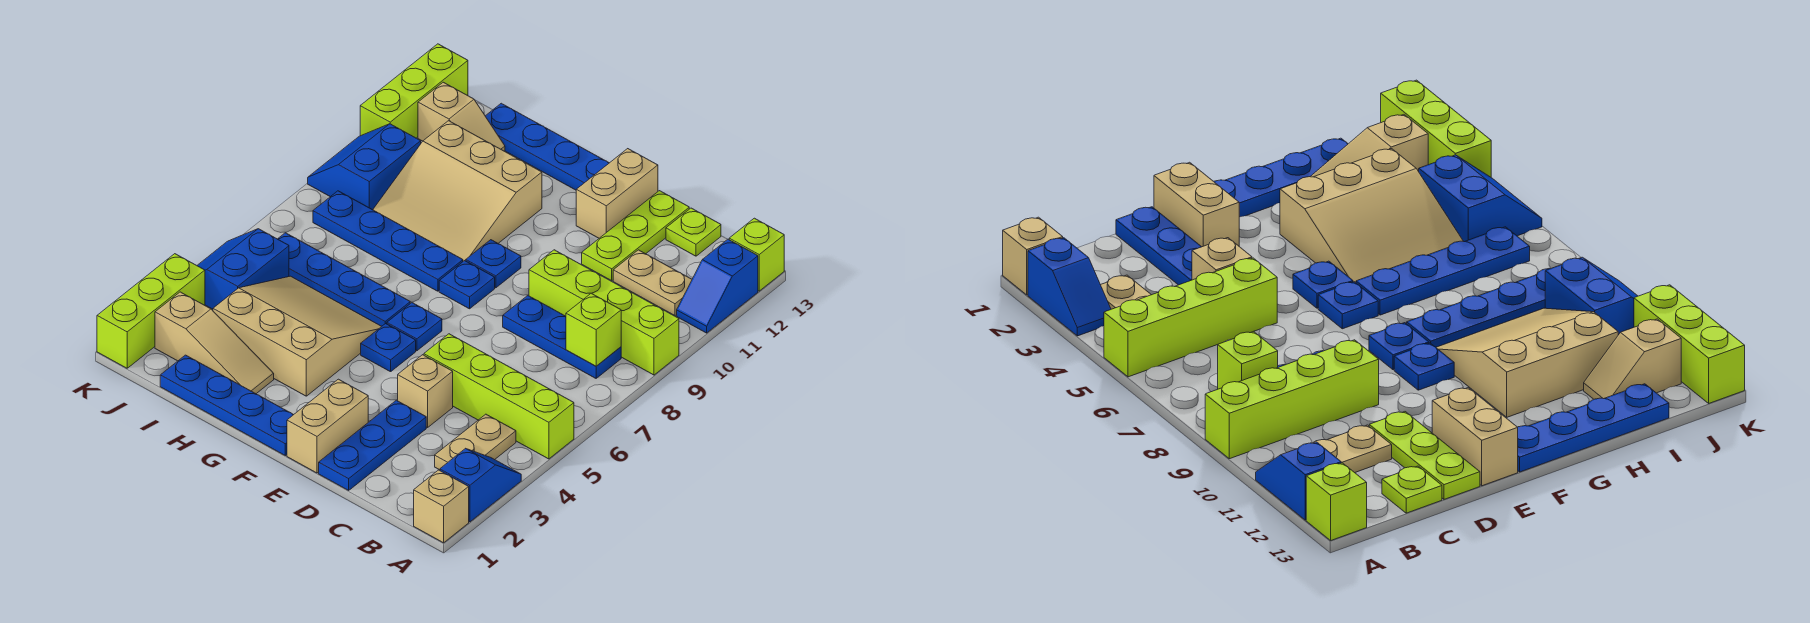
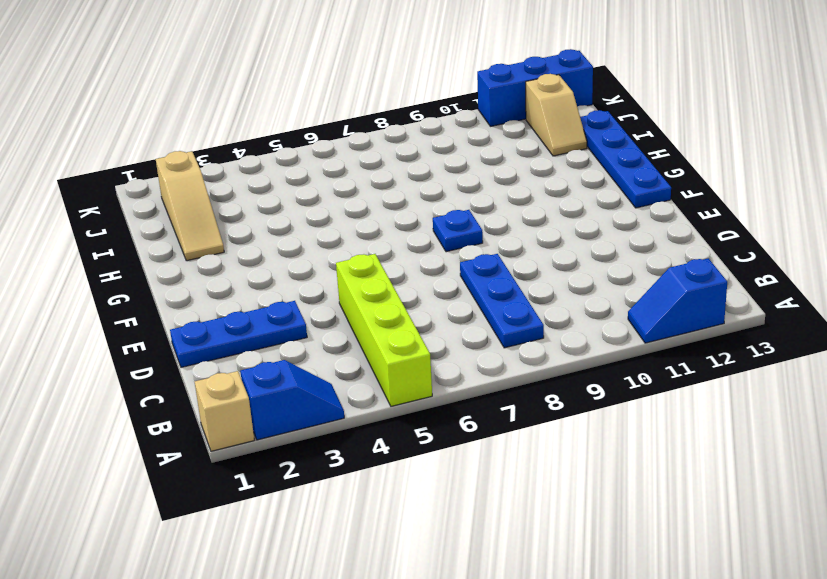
blue 1x3 brick [477,49,593,126] -> lime 1x3 brick [360,44,468,138]
none -> lime 1x4 brick [529,250,679,375]
none -> lime 1x1 brick [729,218,784,291]
none -> tan 1x2 plate [435,414,516,470]
none -> tan 1x2 plate [613,250,692,316]

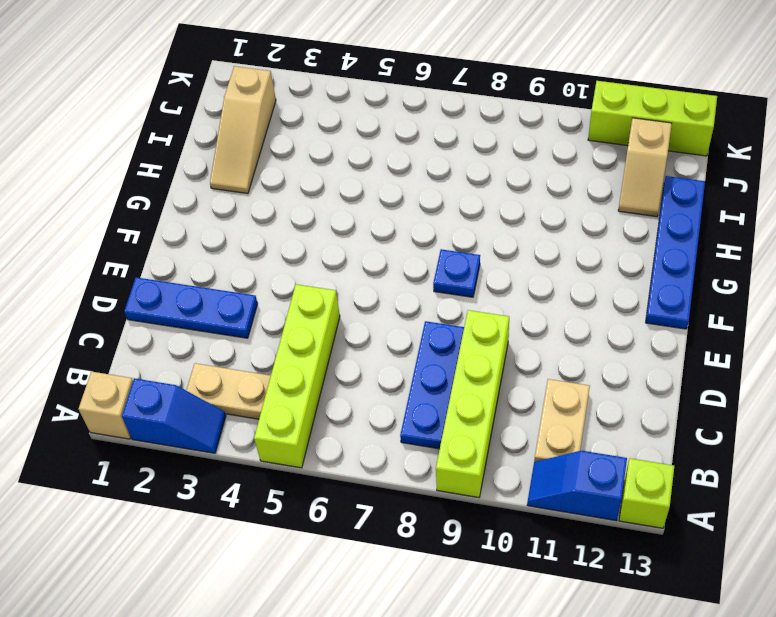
none -> lime 1x1 plate [666,208,721,256]
none -> tan 1x1 brick [398,355,453,428]
none -> lime 1x3 plate [582,191,689,281]
none -> tan 1x2 brick [287,379,368,473]

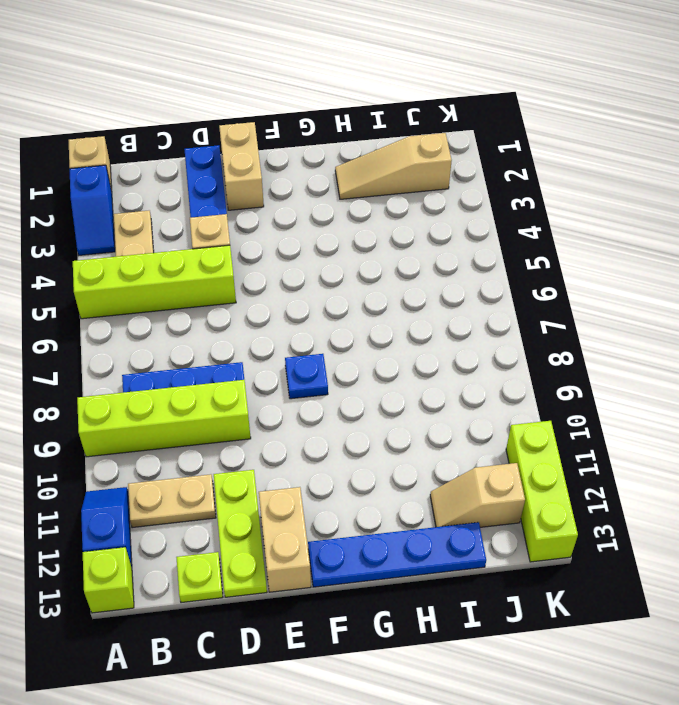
none -> blue 1x4 plate [160,355,293,456]
none -> blue 1x1 plate [361,323,416,372]
none -> blue 1x1 plate [387,303,442,351]
none -> blue 1x1 plate [466,240,521,288]

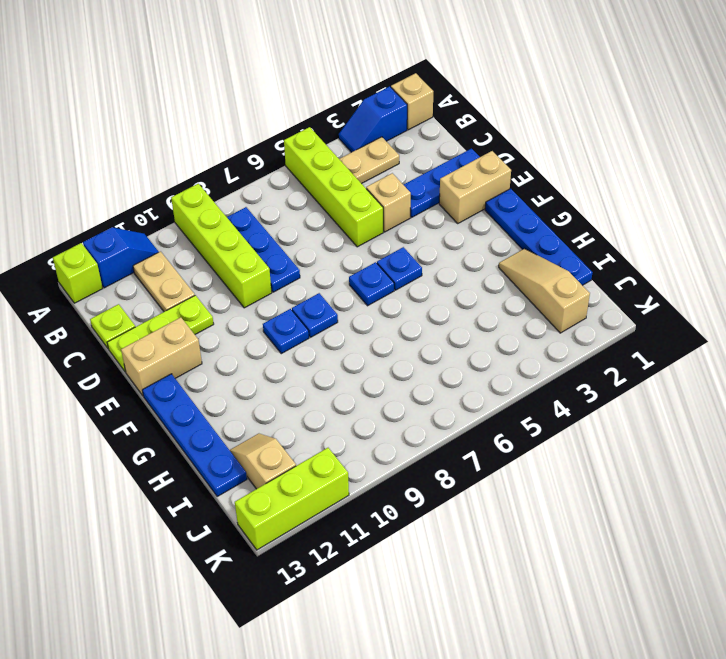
none -> tan 3x3 slope [213,276,382,396]
none -> blue 1x4 plate [278,233,410,326]
none -> blue 1x4 plate [313,191,463,291]
none -> tan 3x3 slope [373,121,542,261]

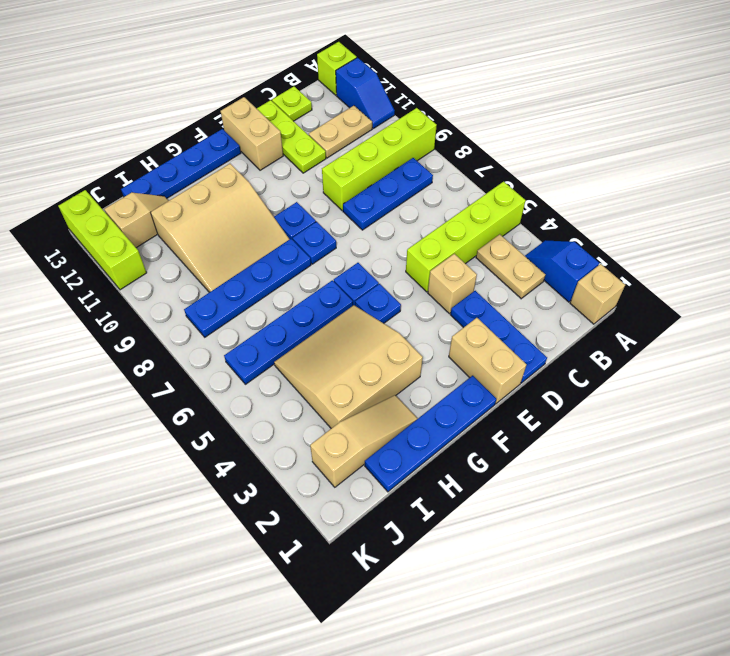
none -> blue 2x2 slope [197,229,289,309]
none -> blue 2x2 slope [308,124,421,210]
none -> lime 1x3 brick [97,254,205,368]
none -> lime 1x1 brick [566,293,621,366]

